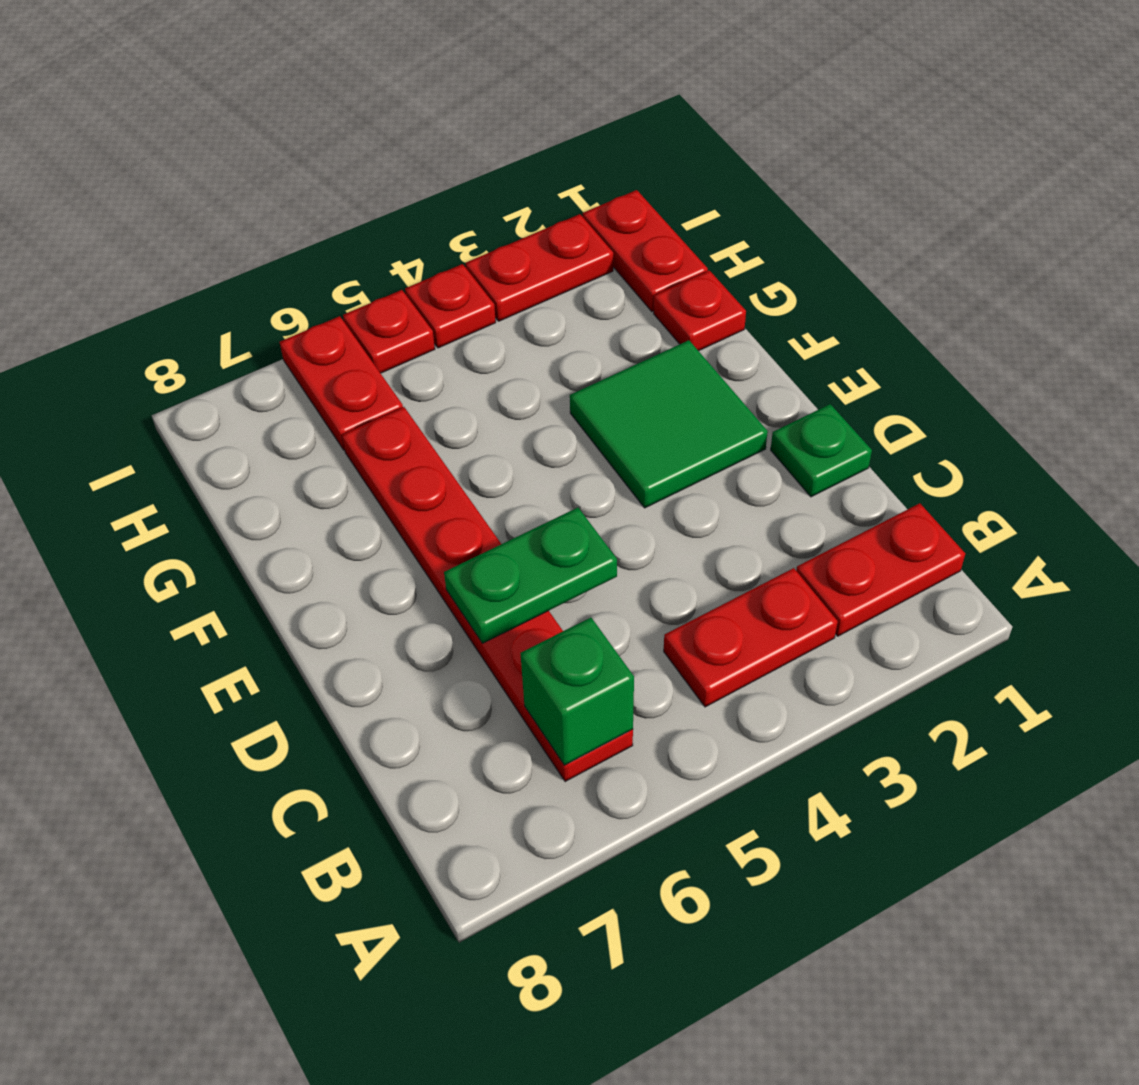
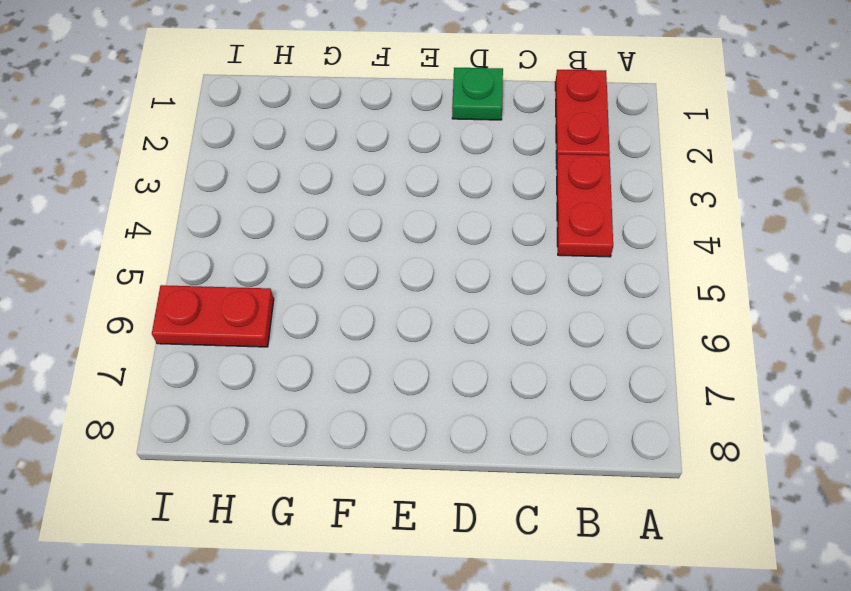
none -> red 1x6 plate [342,407,633,782]
none -> green 2x2 tile [570,340,768,508]
none -> red 1x1 plate [654,270,746,351]

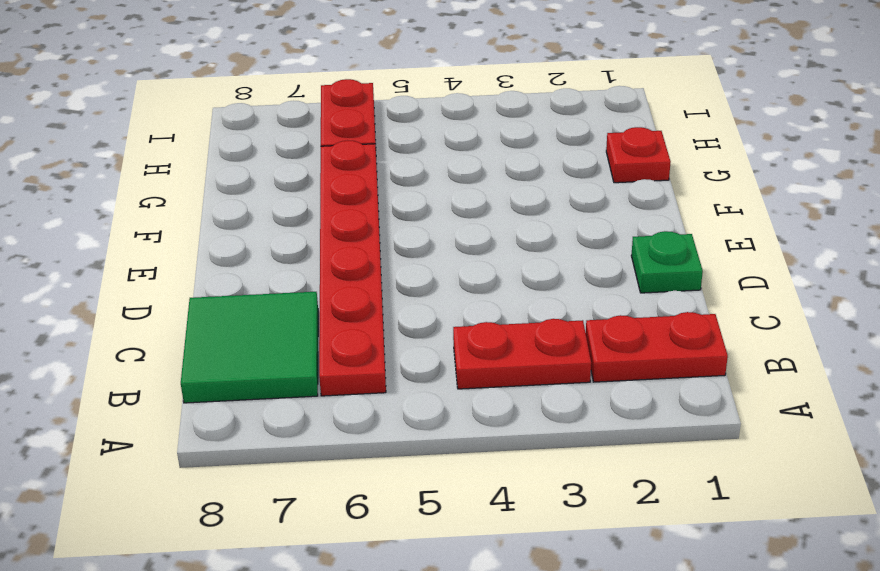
green 2x2 tile [181,292,318,403] -> green 2x2 tile moved to [570,340,768,508]
none -> red 1x2 plate [583,190,708,311]
none -> red 1x2 plate [466,214,613,321]
none -> red 1x1 plate [405,264,496,348]

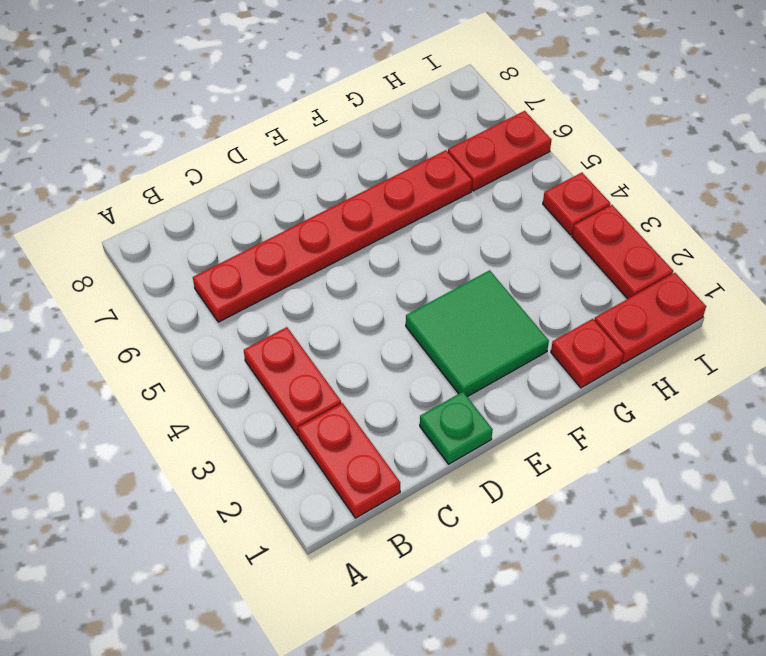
none -> red 1x1 plate [343,290,435,373]
none -> green 1x1 brick [520,618,634,765]
none -> green 1x2 plate [444,508,617,643]

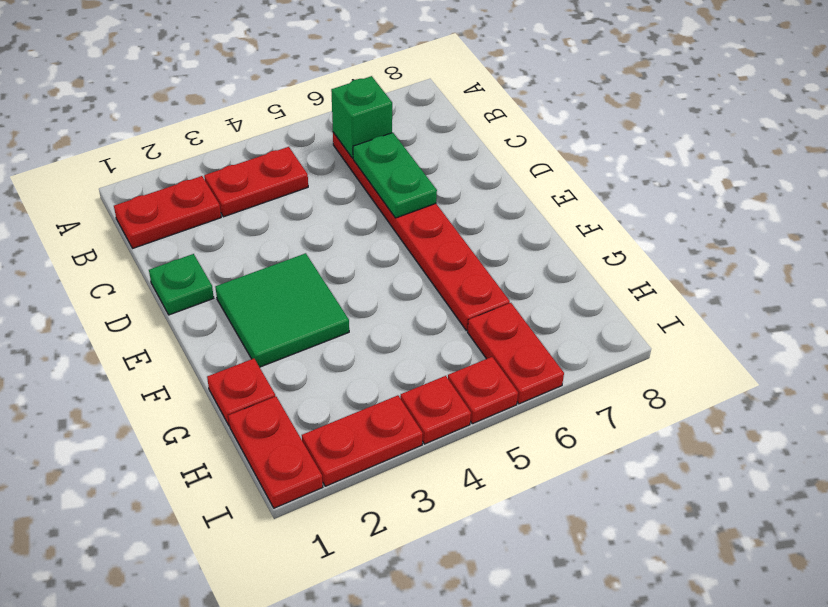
green 1x2 plate [353,133,437,218] -> green 1x2 plate turned to [444,508,617,643]

